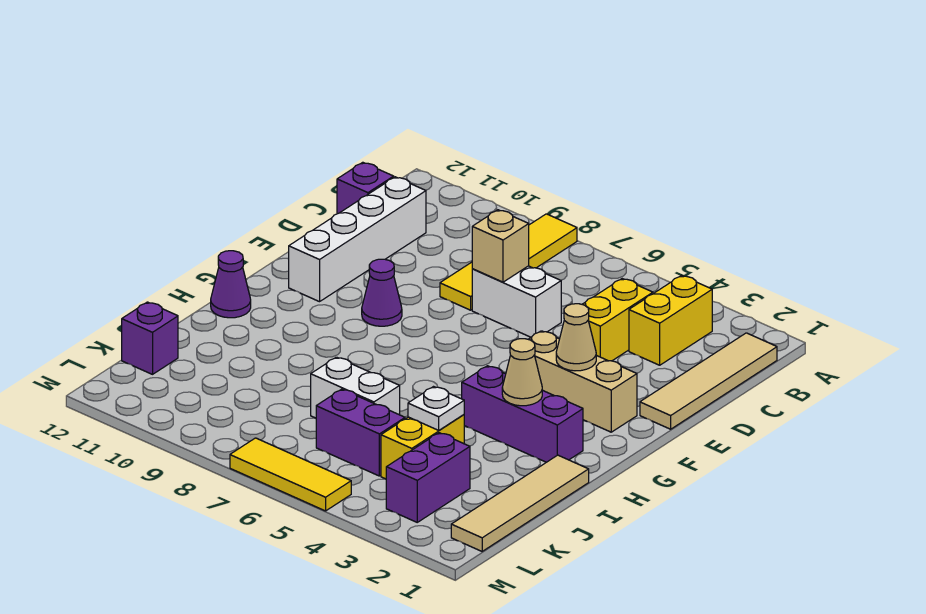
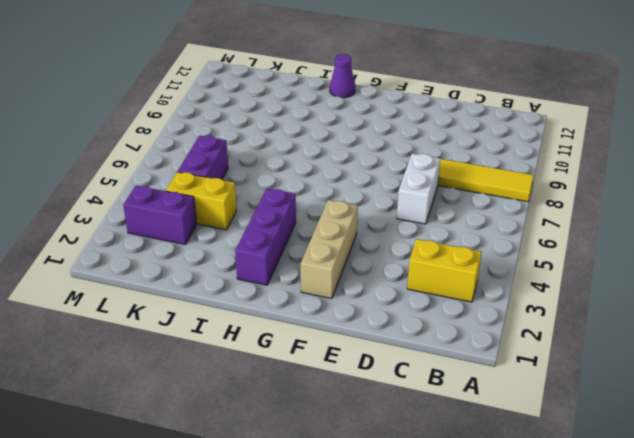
none -> tan 1x4 tile [640,333,777,429]
none -> yellow 1x2 brick [582,279,653,361]
none -> white 1x4 brick [289,177,426,302]

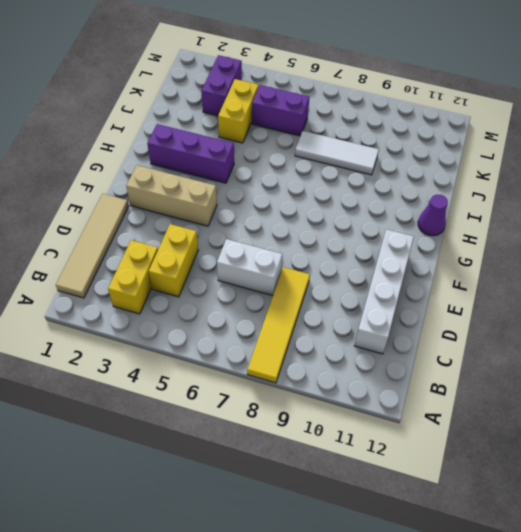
white 1x3 tile [295,131,379,175] -> white 1x2 brick [311,357,400,418]
none -> purple 1x1 brick [337,162,394,214]
none -> purple 1x1 cone [362,259,402,326]
none -> tan 1x4 tile [451,455,589,551]

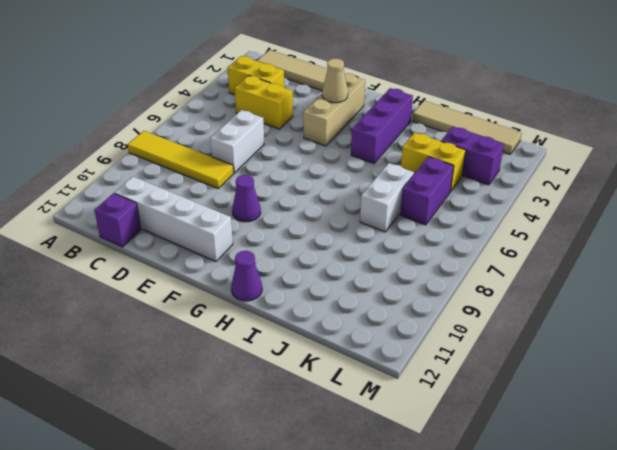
none -> purple 1x1 brick [122,302,178,374]
none -> yellow 1x3 tile [230,438,351,511]
none -> tan 1x1 brick [472,210,529,282]

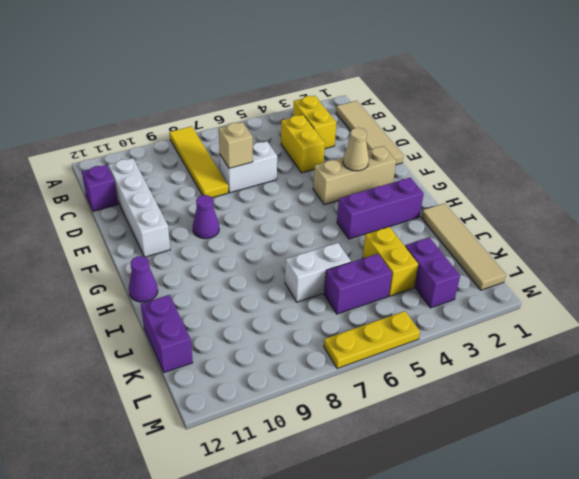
purple 1x2 brick [141,295,193,373] -> purple 1x1 brick [122,302,178,374]
yellow 1x3 plate [324,311,420,369] -> yellow 1x3 tile [230,438,351,511]
none -> tan 1x1 cone [502,339,542,406]
none -> white 1x1 plate [408,387,464,430]

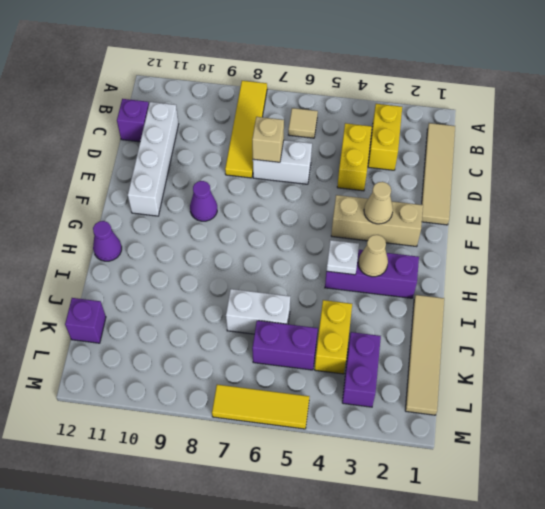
tan 1x1 tile [288,108,318,138] -> none
white 1x1 plate [326,240,359,275] -> white 1x1 plate moved to [408,387,464,430]

